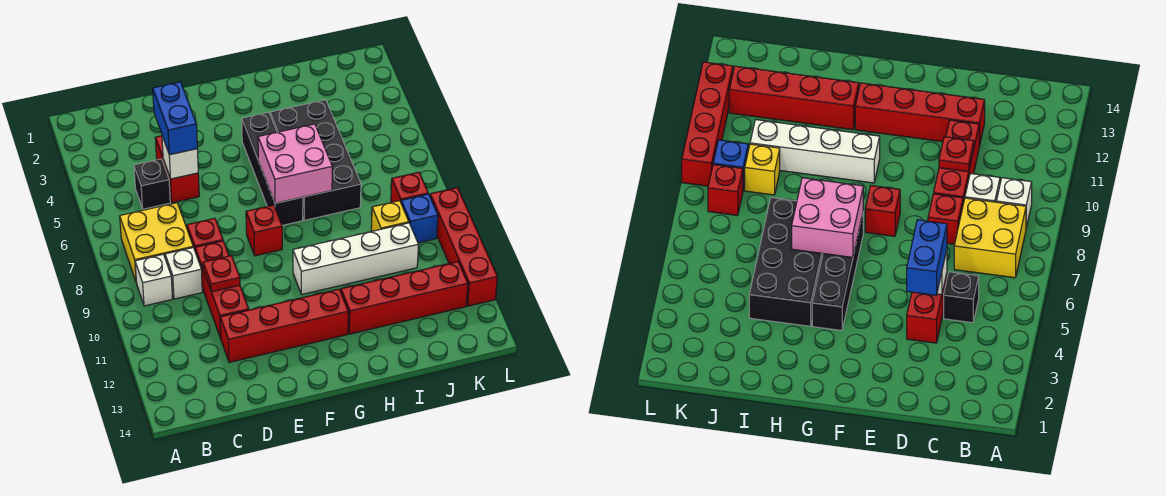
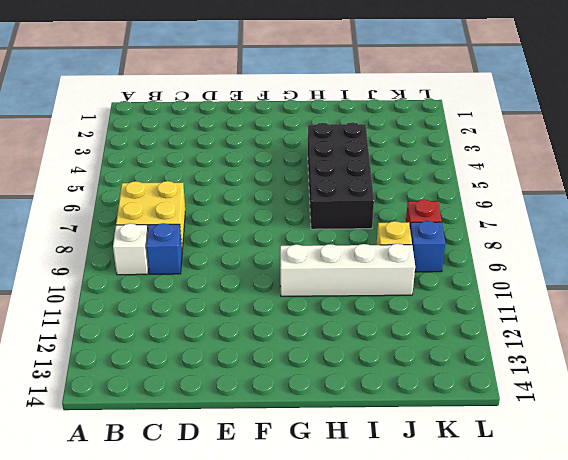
blue 1x1 brick [146,223,182,274] -> white 1x1 brick [165,248,202,299]
none -> black 1x1 brick [134,159,170,209]
none -> red 1x2 brick [155,136,199,203]
none -> red 1x1 brick [187,218,223,250]

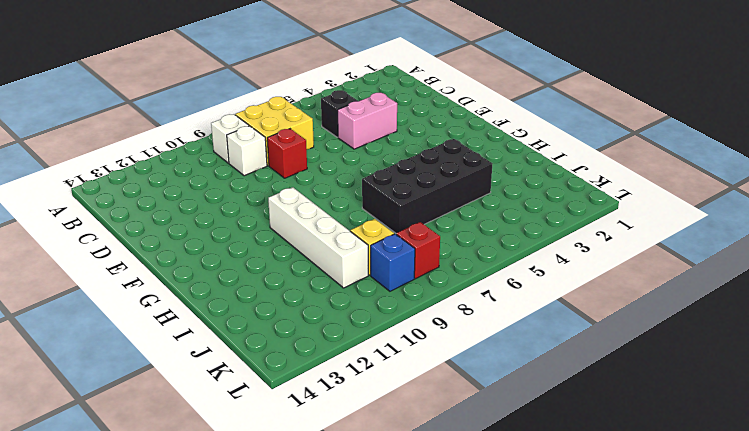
pink 1x2 brick [338,93,397,149] -> red 1x2 brick [155,136,199,203]
none -> red 1x3 brick [195,241,249,338]
none -> red 1x4 brick [220,289,348,362]
none -> red 1x1 brick [246,205,282,256]

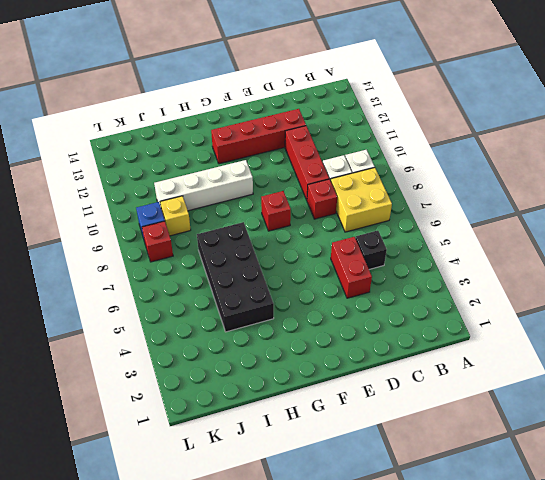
none -> black 1x4 brick [242,112,303,225]
none -> red 1x4 brick [341,262,468,334]
none -> red 1x4 brick [430,188,497,306]

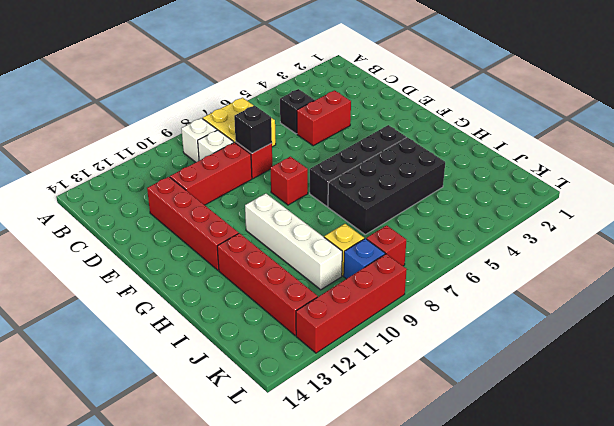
black 1x1 brick [234,105,272,153] -> none
none -> white 1x1 brick [162,136,198,179]
none -> red 1x1 plate [203,256,240,292]
none -> pink 2x2 brick [258,124,332,203]

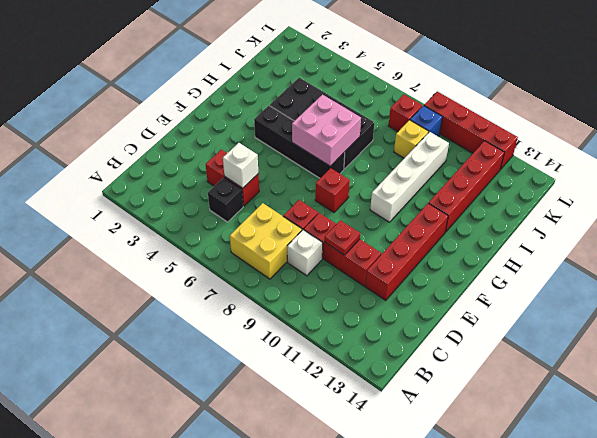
none -> white 1x1 brick [135,254,173,306]
none -> blue 1x2 brick [153,82,197,155]

